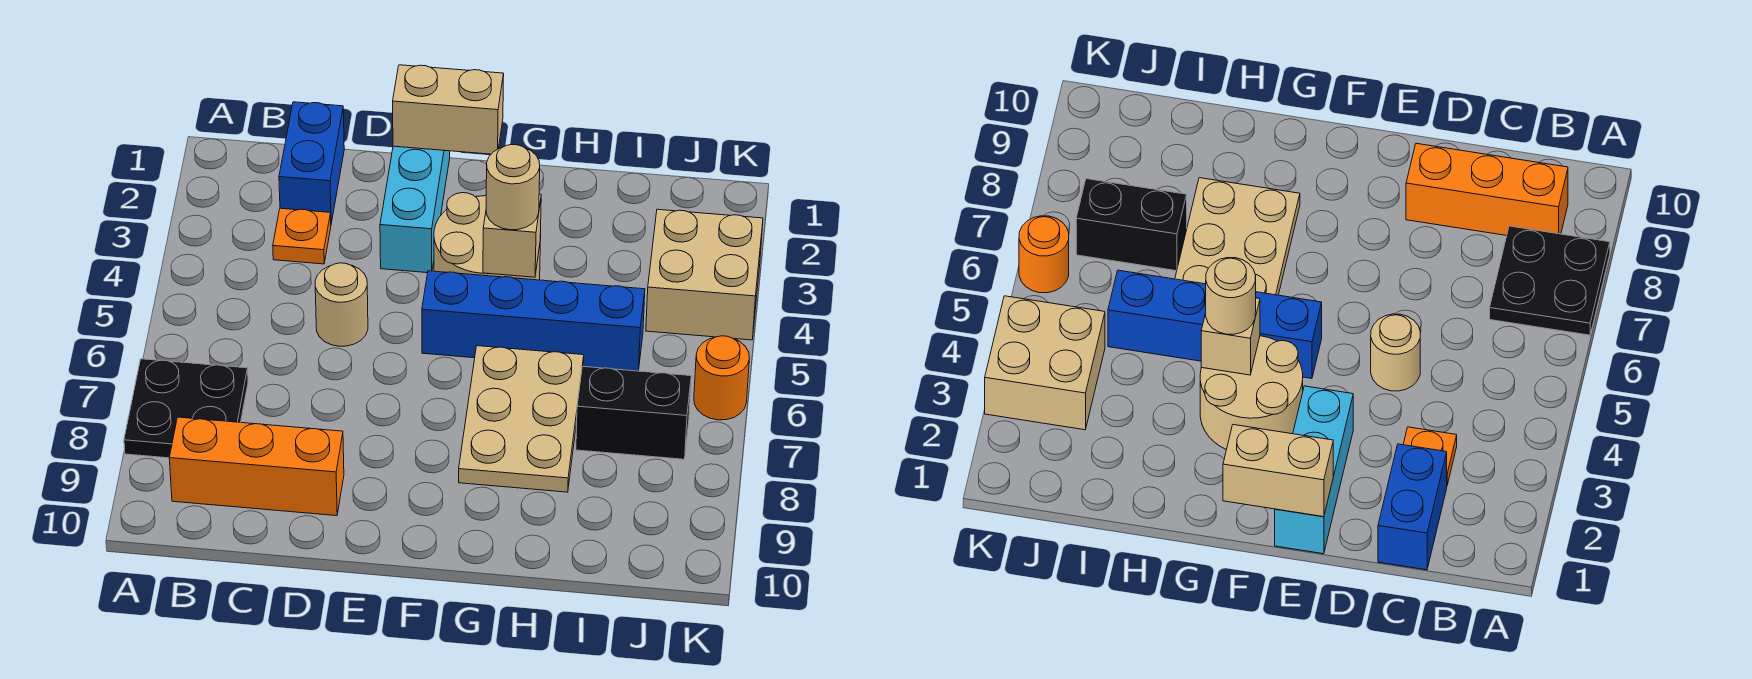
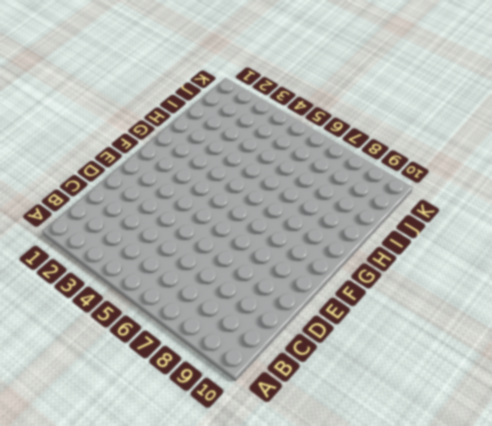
none -> black 2x2 plate [124,359,248,458]
none -> orange 1x3 brick [169,417,344,516]
none -> blue 1x2 brick [279,102,344,223]

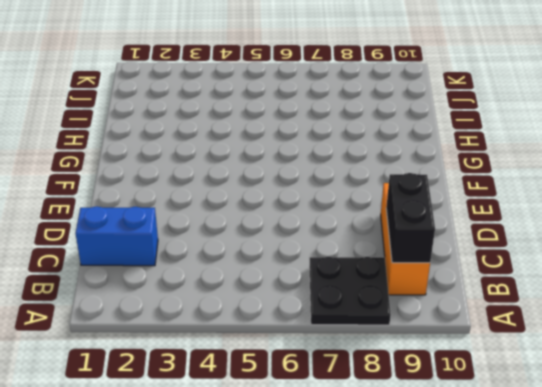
black 1x2 brick [386,173,435,263] -> black 1x2 brick moved to [576,366,691,459]
none -> orange 1x1 plate [273,208,331,264]
none -> tan 1x1 round brick [315,263,368,346]
none -> cyan 1x3 brick [380,146,450,273]

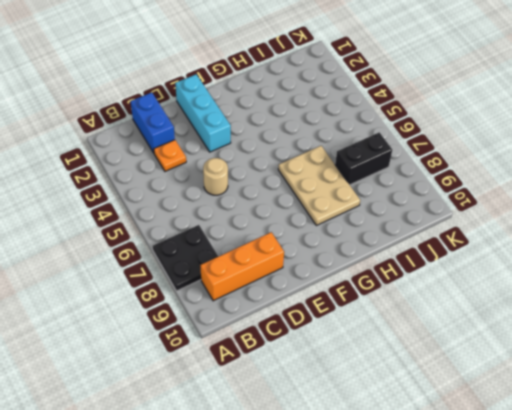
none -> tan 2x2 round brick [434,193,541,280]
none -> blue 1x4 brick [422,271,645,371]
none -> tan 2x2 brick [646,209,763,340]

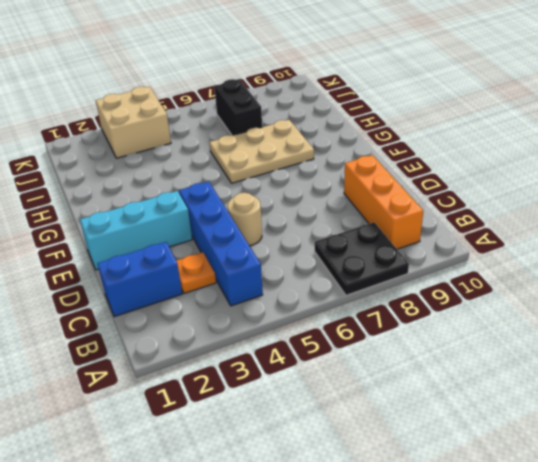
blue 1x4 brick [179,182,263,306] -> blue 1x4 brick moved to [422,271,645,371]
none -> tan 2x2 round brick [434,193,541,280]
none -> orange 1x1 round brick [694,336,749,420]
none -> tan 1x2 brick [393,65,504,154]

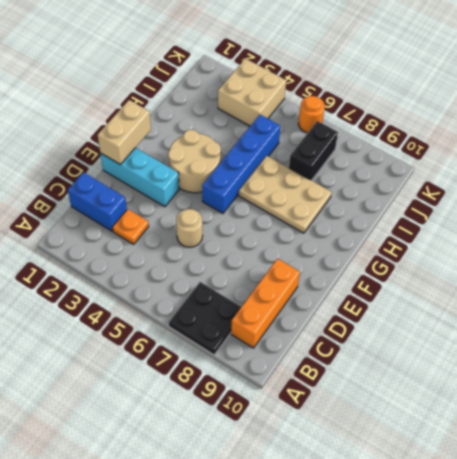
none -> tan 1x1 brick [483,194,541,277]
none -> tan 1x1 round brick [486,145,540,230]

